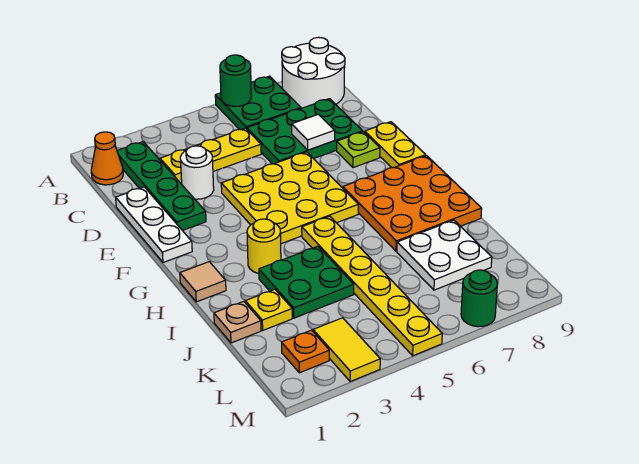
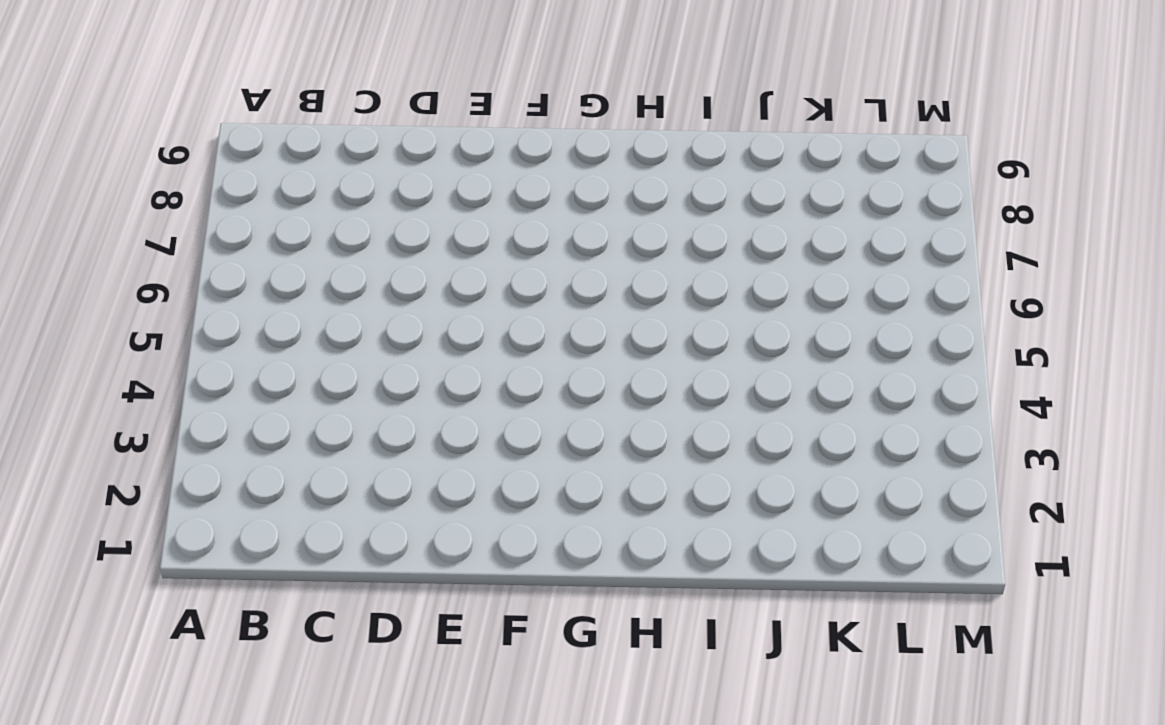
none -> green 2x2 plate [215,76,301,130]
none -> white 2x2 round brick [282,37,345,108]
none -> orange 1x1 cone [91,132,123,185]

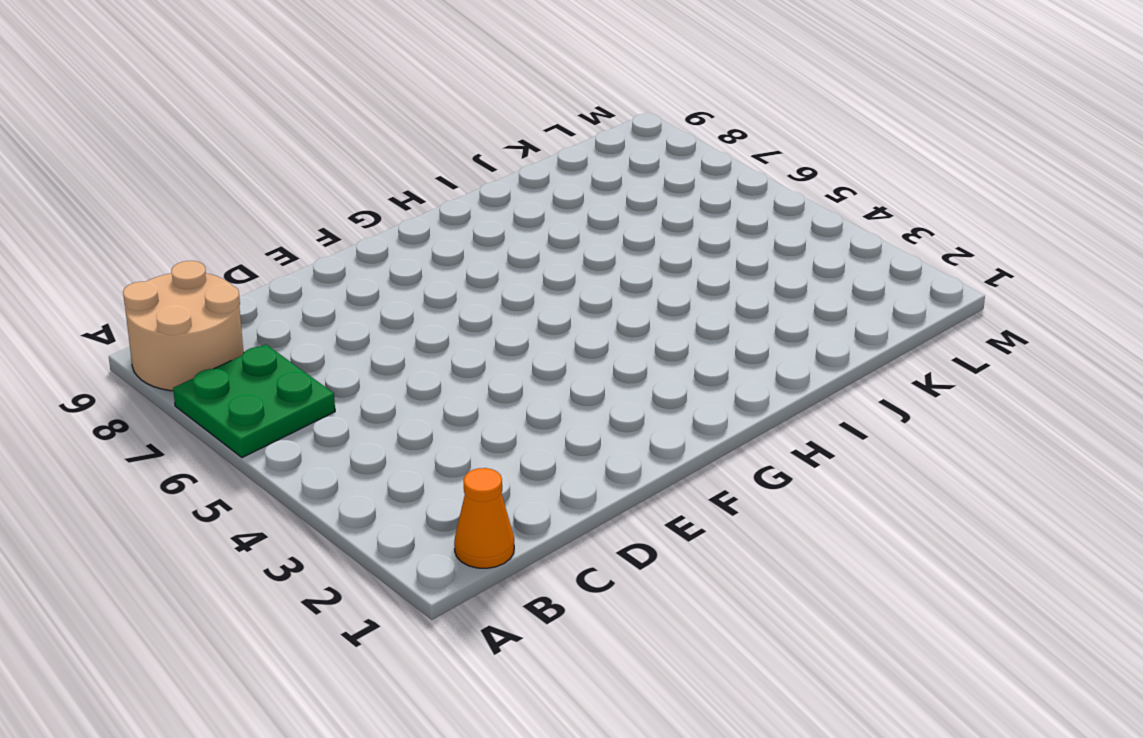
tan 2x2 round brick [123,261,244,391] -> white 2x2 round brick [282,37,345,108]
none -> green 1x4 plate [117,142,206,230]
none -> yellow 1x3 plate [160,128,261,183]
none -> green 2x3 plate [247,99,363,164]

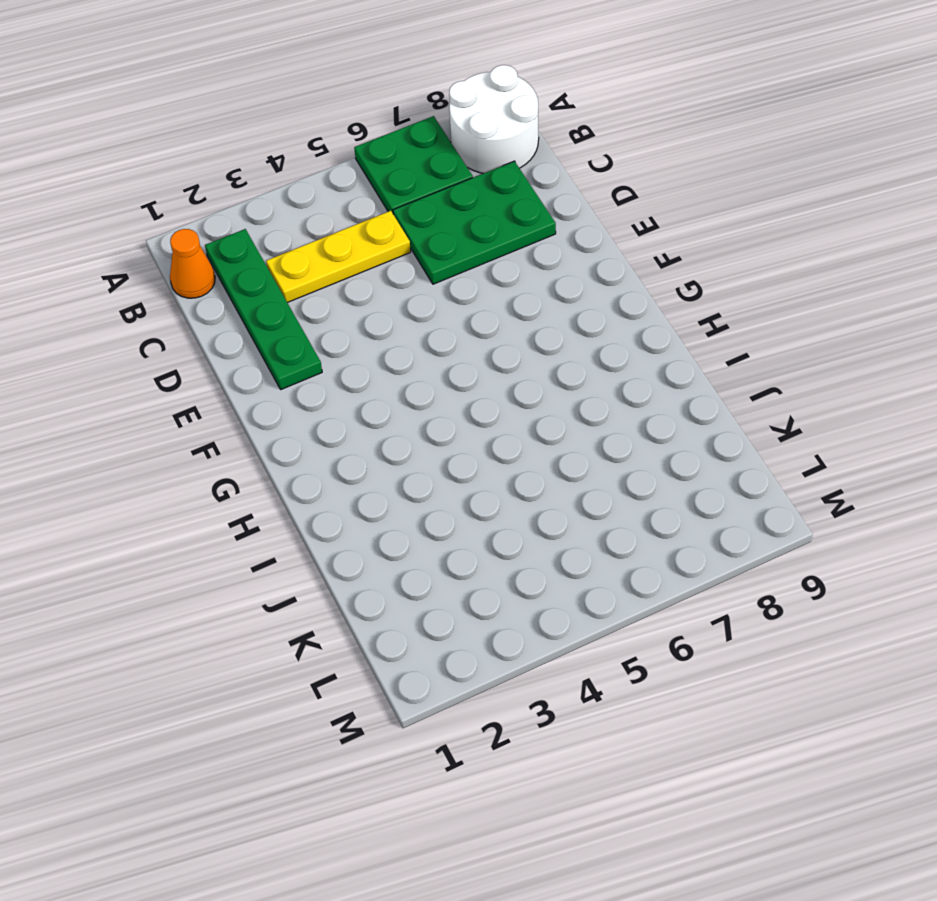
none -> white 1x3 plate [116,187,192,262]
none -> white 1x1 round brick [180,146,214,199]
none -> yellow 3x3 plate [221,152,358,244]

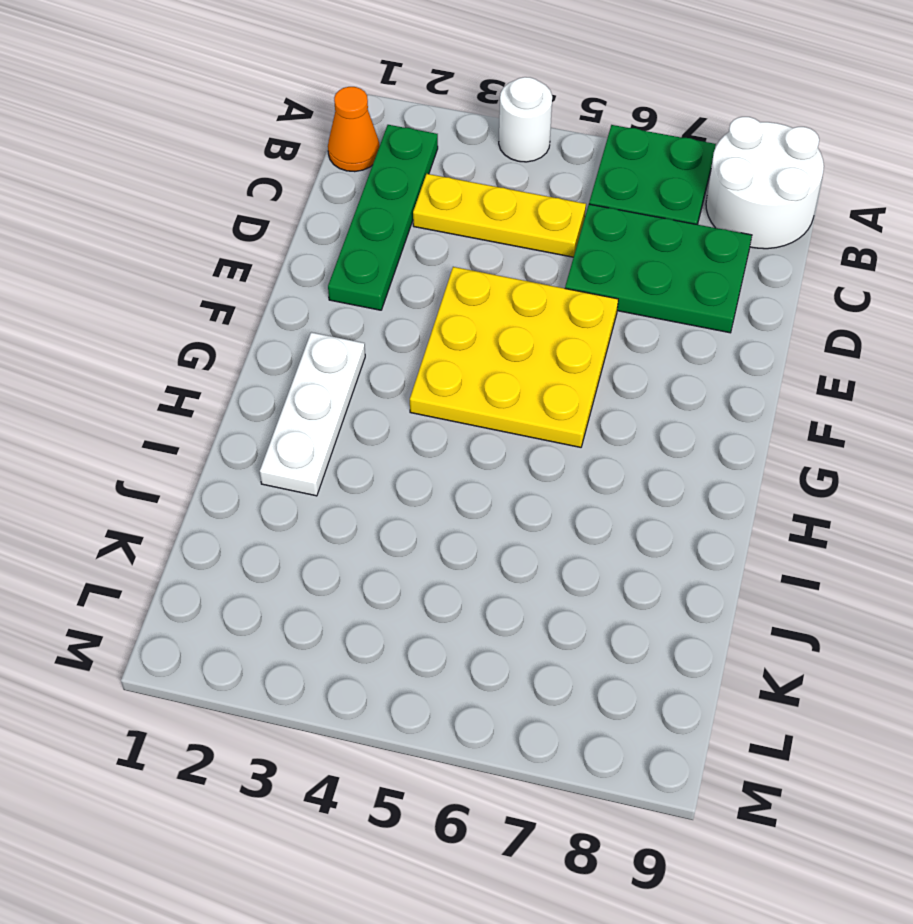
white 1x1 round brick [499,77,552,162] -> white 1x1 round brick moved to [180,146,214,199]
white 1x3 plate [260,332,365,496] -> white 1x3 plate moved to [116,187,192,262]
none -> lime 1x1 plate [337,132,380,168]
none -> yellow 1x2 plate [365,122,426,168]
none -> orange 3x3 plate [343,156,482,251]

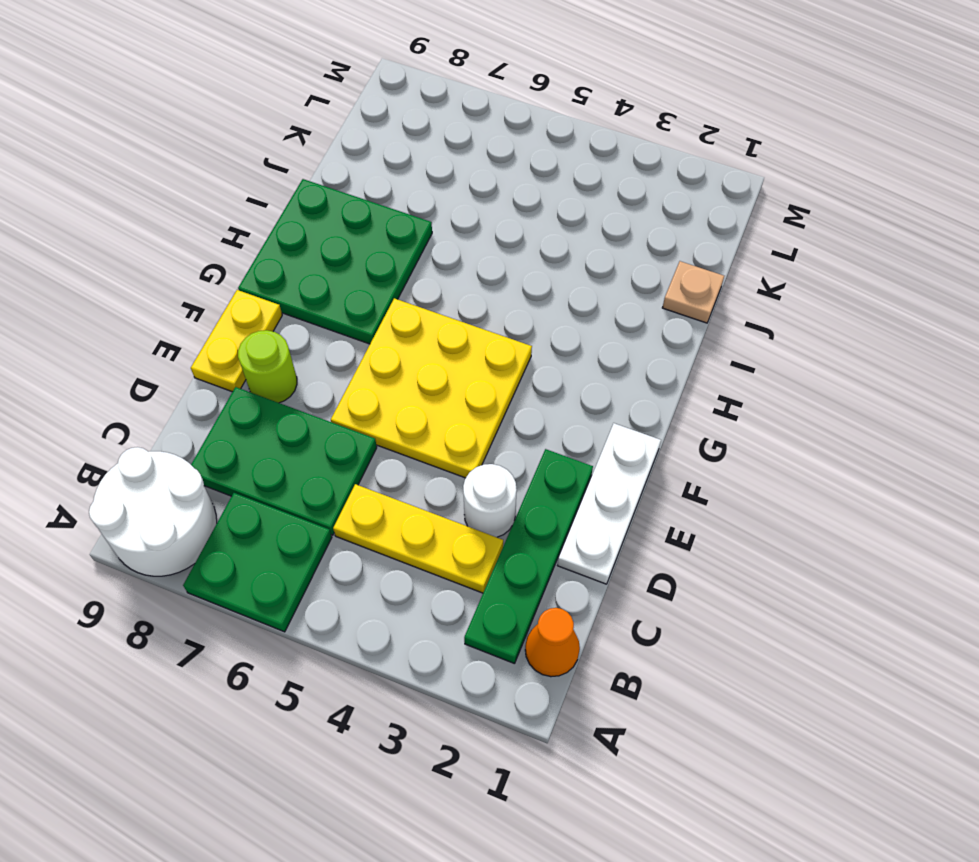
lime 1x1 round brick [238,330,297,403] -> lime 1x1 plate [337,132,380,168]
green 3x3 plate [238,179,432,344] -> orange 3x3 plate [343,156,482,251]
none -> tan 1x1 tile [180,262,226,302]
none -> yellow 1x1 round brick [247,219,281,274]
none -> yellow 1x6 plate [302,216,442,356]

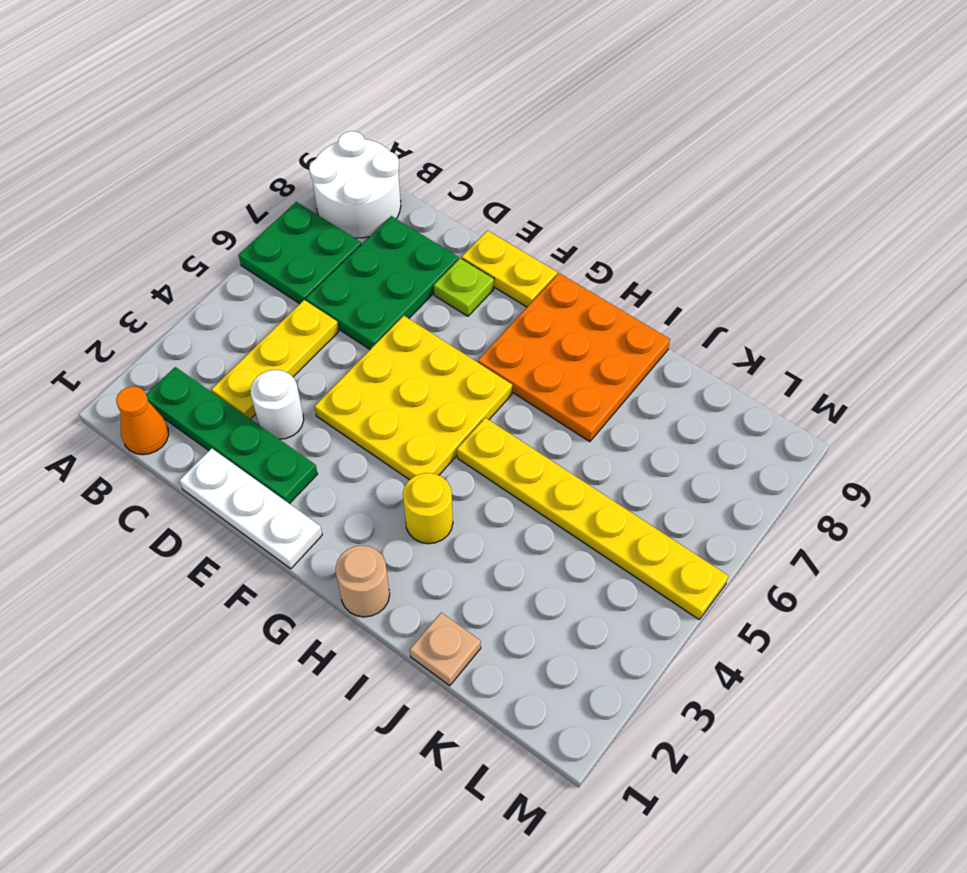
tan 1x1 round brick [336,545,390,617] -> tan 1x1 tile [180,262,226,302]
none -> green 2x2 plate [259,246,354,318]
none -> yellow 1x1 plate [245,289,292,330]
none -> white 2x2 plate [397,220,492,290]

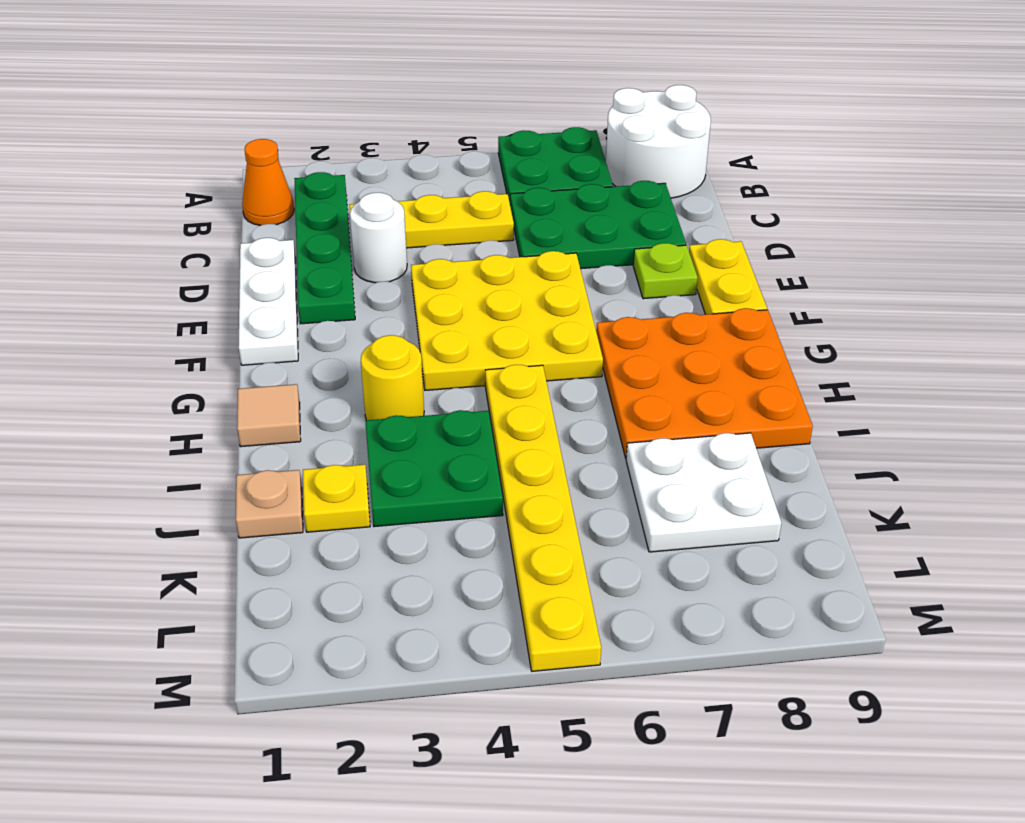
none -> orange 1x1 plate [282,330,329,373]
none -> yellow 1x2 tile [313,318,380,382]
none -> green 1x1 round brick [461,270,497,327]

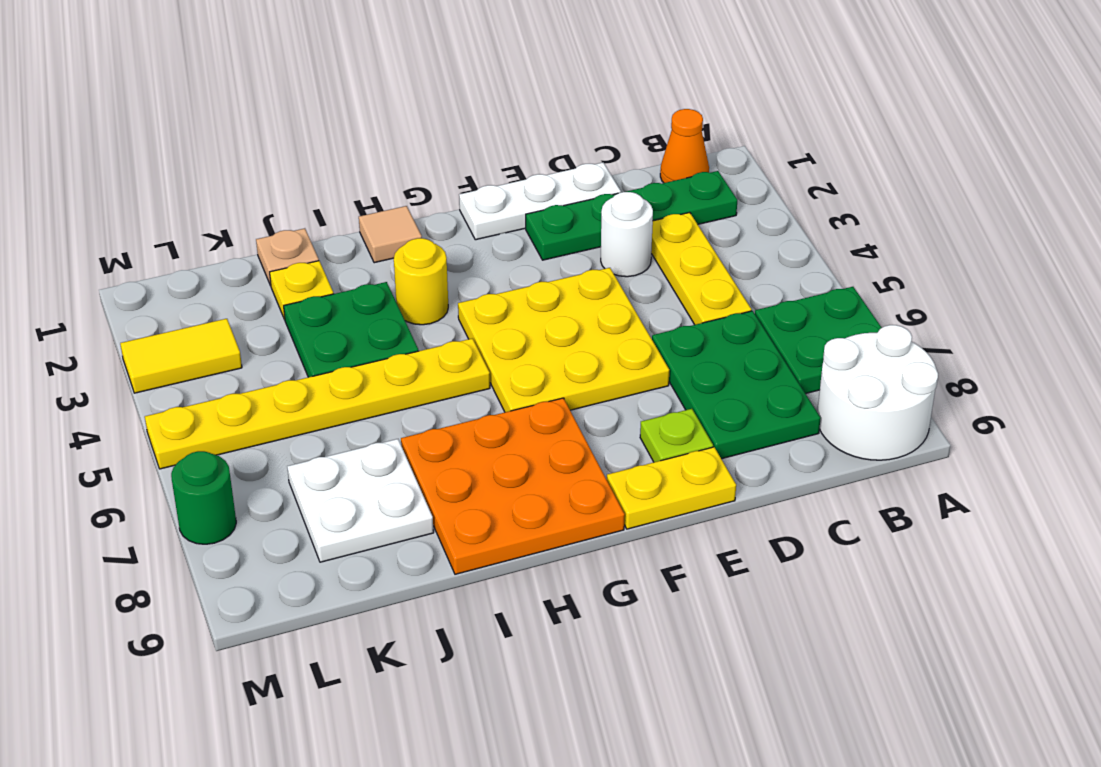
none -> orange 1x1 plate [282,330,329,373]
none -> green 1x1 round brick [220,55,251,106]
none -> white 1x1 tile [292,114,335,150]

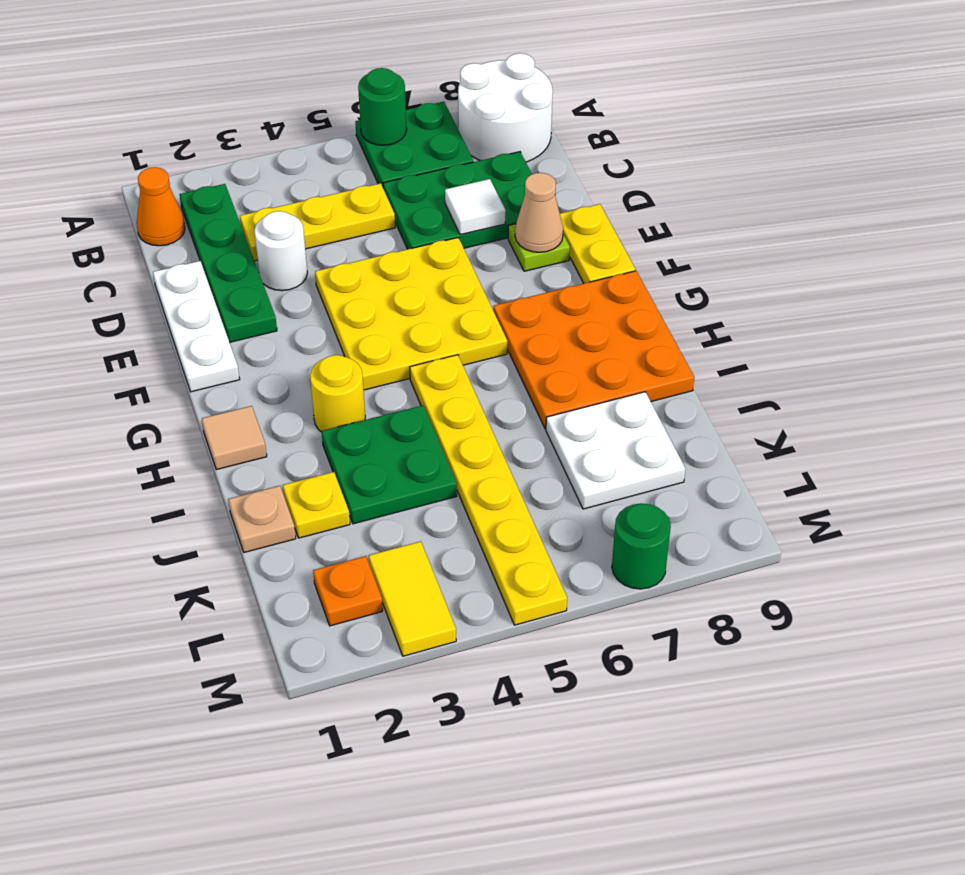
tan 1x1 cone [515,173,563,252] -> none

